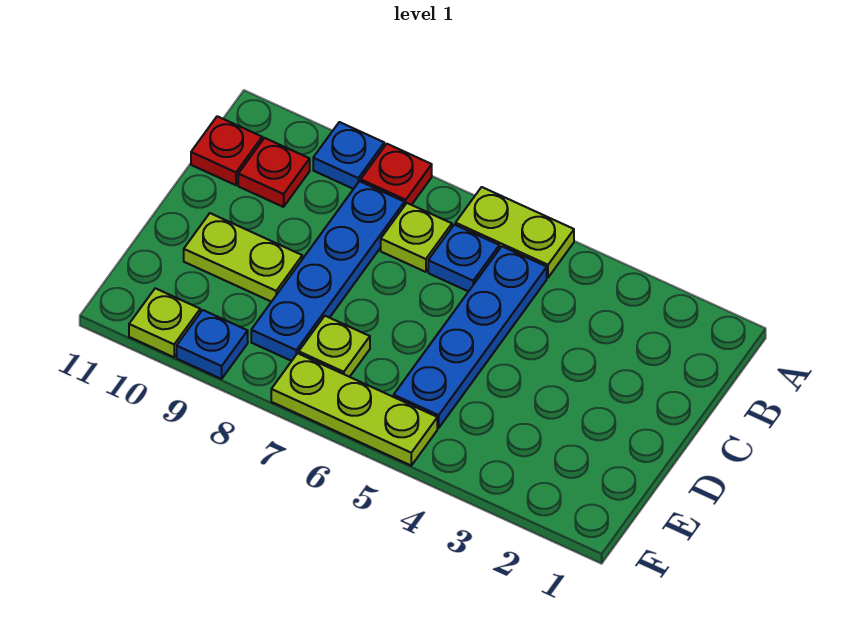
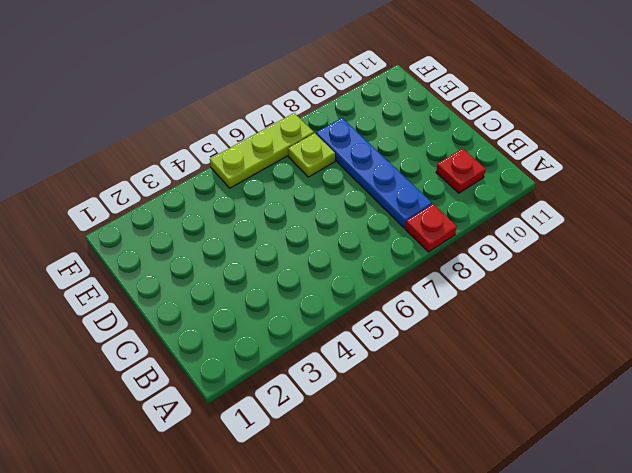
none -> lime 1x2 plate [456,187,574,278]
none -> blue 1x1 plate [313,122,384,189]
none -> blue 1x4 plate [394,246,547,428]

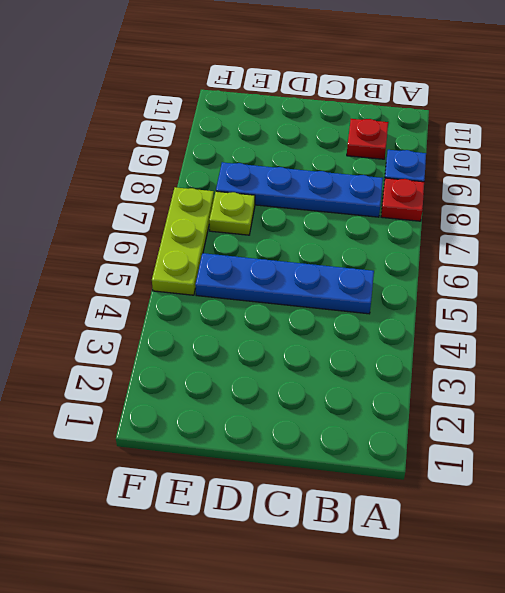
none -> lime 1x2 plate [456,187,574,278]
none -> blue 1x1 plate [428,225,499,292]
none -> lime 1x1 plate [381,203,452,272]

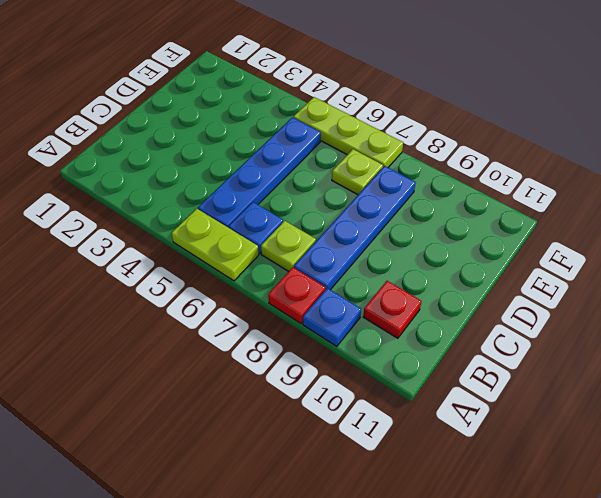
none -> red 1x1 plate [191,116,262,185]
none -> lime 1x2 plate [184,213,302,302]
none -> blue 1x1 plate [177,310,248,379]

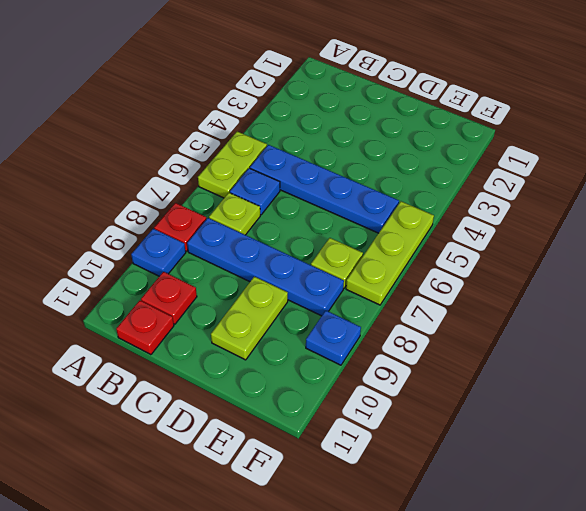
none -> lime 1x1 plate [129,288,200,357]

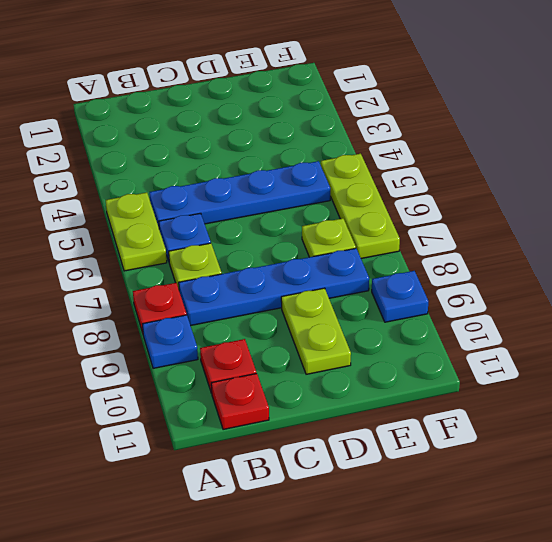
none -> lime 1x1 plate [129,288,200,357]

